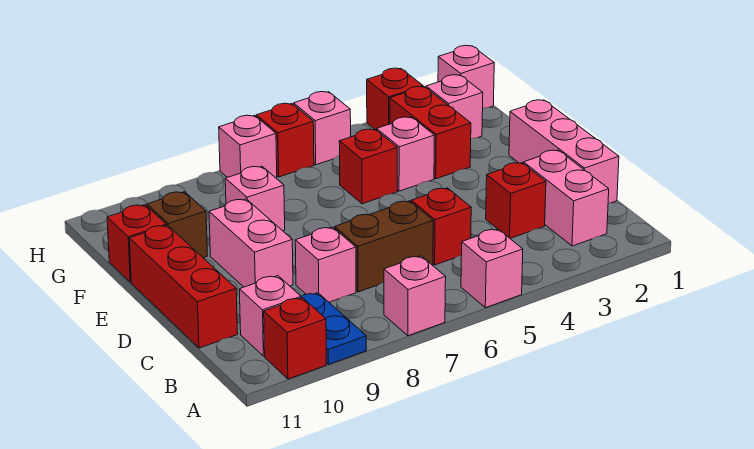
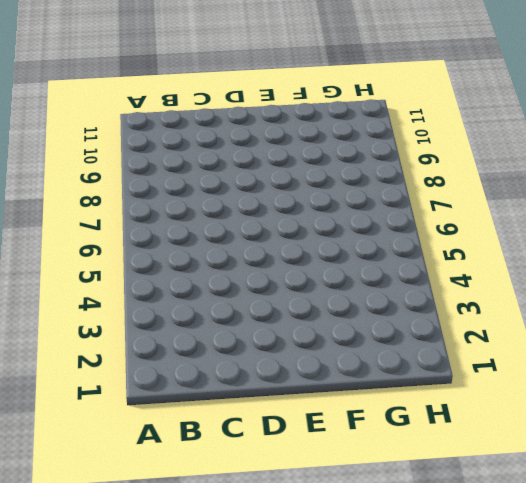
none -> pink 1x1 brick [461,229,523,308]
none -> pink 1x1 brick [384,256,446,336]
none -> blue 1x2 plate [301,293,366,365]

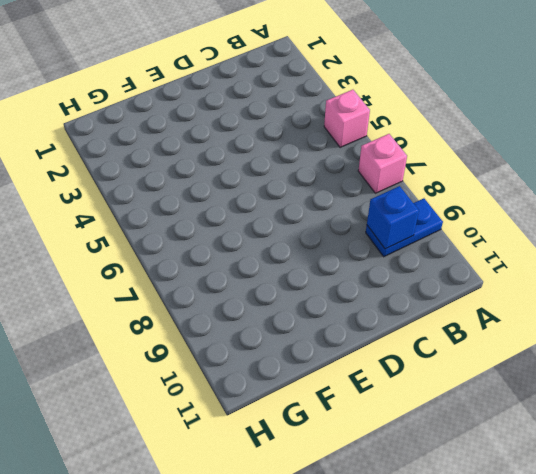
blue 1x1 brick [367,186,419,249] -> none
none -> red 1x1 brick [264,298,326,379]
none -> pink 1x2 brick [523,150,609,246]
none -> pink 1x1 brick [239,276,301,356]

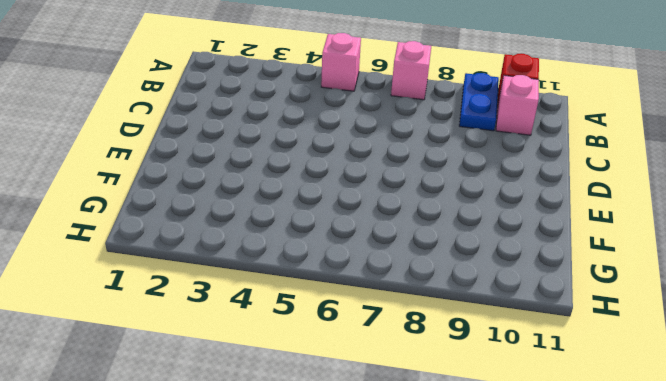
none -> pink 1x2 brick [523,150,609,246]
none -> pink 1x3 brick [509,100,619,203]
none -> red 1x1 brick [486,163,546,238]

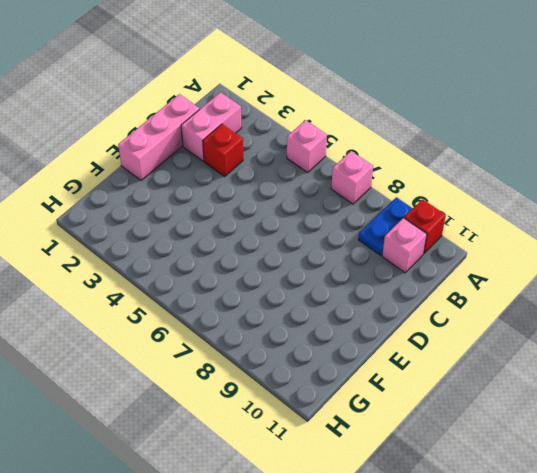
none -> red 1x1 brick [411,188,471,265]
none -> brown 1x2 brick [335,201,433,292]
none -> pink 1x1 brick [295,227,356,302]

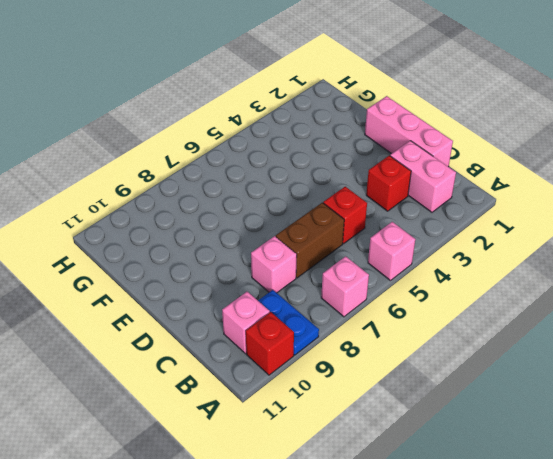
none -> red 1x3 brick [129,225,238,348]
none -> pink 1x2 brick [209,199,293,287]
none -> red 1x2 brick [390,87,471,179]

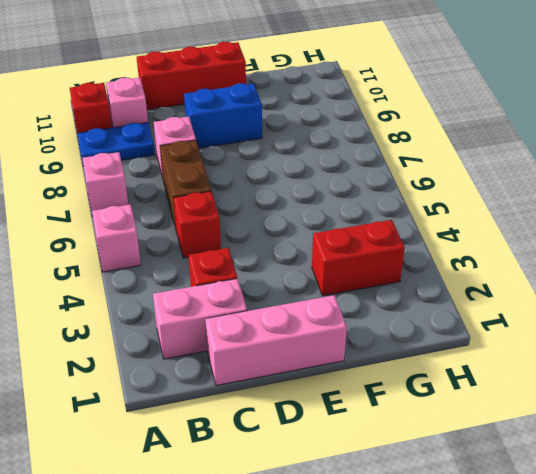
blue 1x2 brick [184,83,262,148] -> pink 1x2 brick [209,199,293,287]
none -> pink 1x1 brick [377,117,434,191]
none -> red 1x1 brick [339,129,397,204]
none -> pink 1x1 brick [225,166,285,231]

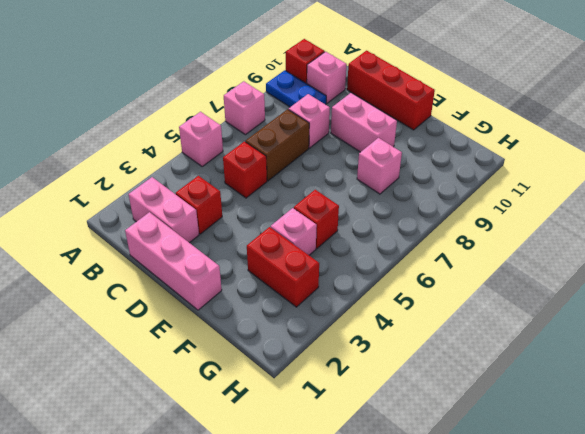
none -> brown 1x1 brick [147,192,207,258]
none -> red 1x1 brick [107,205,167,282]
none -> pink 1x1 brick [426,75,483,139]

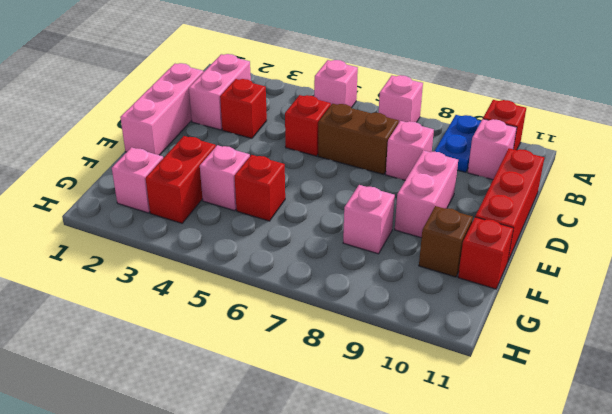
none -> pink 1x1 brick [438,45,494,108]
none -> red 1x1 brick [367,68,423,130]
none -> pink 1x1 brick [294,92,351,165]

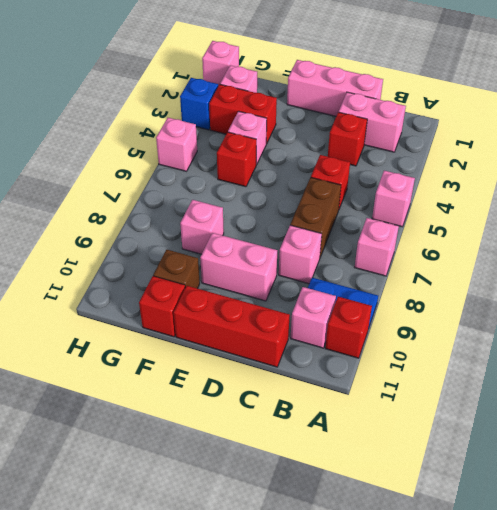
blue 1x1 brick [180,78,218,130] -> red 1x1 brick [367,68,423,130]
none -> red 1x1 brick [256,103,314,177]
none -> pink 1x1 brick [219,115,277,178]

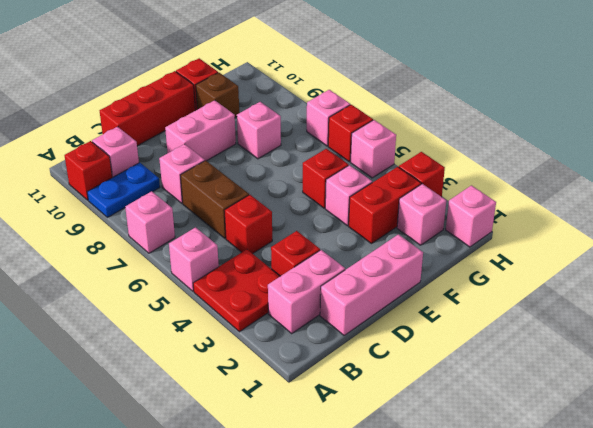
red 2x2 plate [193,249,280,332] -> none

